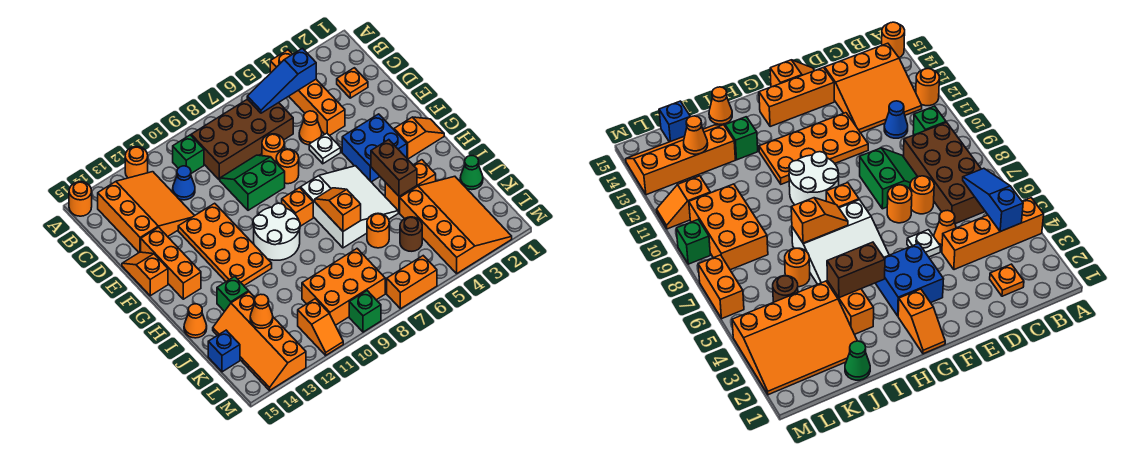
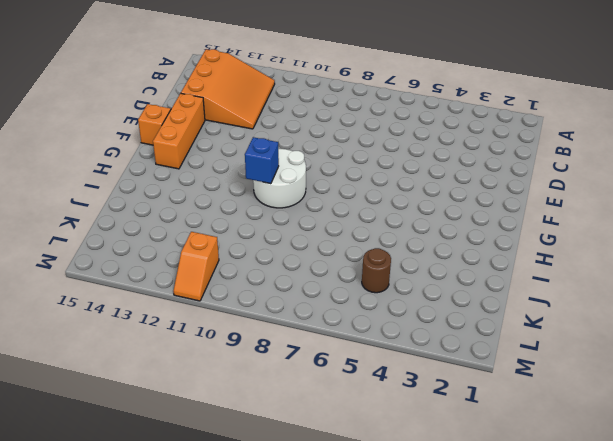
blue 1x1 brick [245,137,279,184] -> blue 1x1 brick moved to [208,330,240,372]
none -> orange 1x4 brick [270,50,345,136]
none -> orange 1x1 round brick [125,147,148,178]
none -> orange 1x1 round brick [69,182,92,216]
none -> brown 2x4 brick [191,99,293,180]

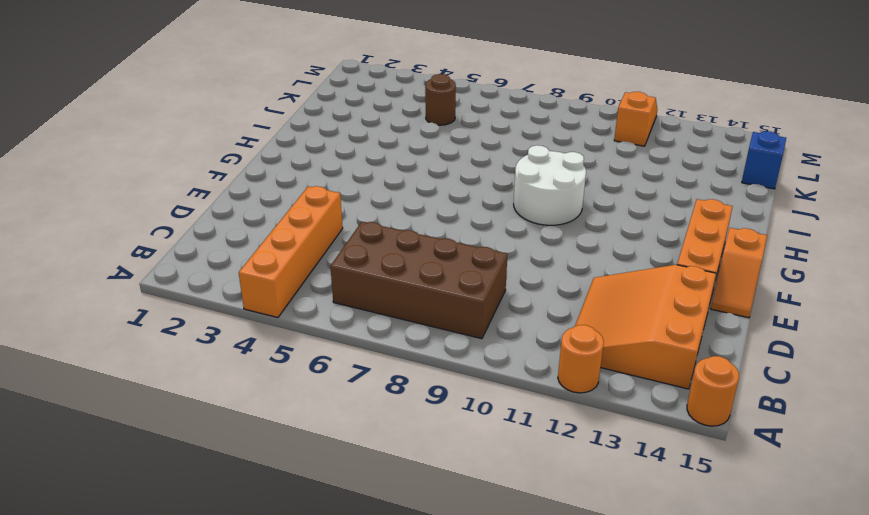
none -> green 1x1 brick [173,135,204,173]
none -> orange 1x1 plate [337,68,368,98]
none -> blue 1x1 cone [173,166,195,200]
none -> orange 1x1 cone [299,111,322,145]

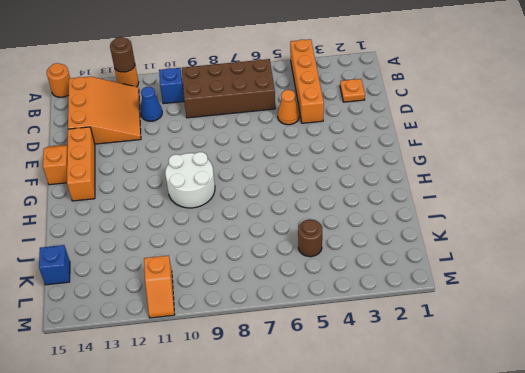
brown 1x1 round brick [110,37,135,72] -> none
blue 1x1 brick [159,68,184,104] -> green 1x1 brick [173,135,204,173]
none -> orange 1x1 round brick [262,134,284,162]
none -> green 2x2 slope [220,155,285,210]
none -> white 1x1 plate [309,133,341,164]
none -> orange 1x1 round brick [276,149,299,184]

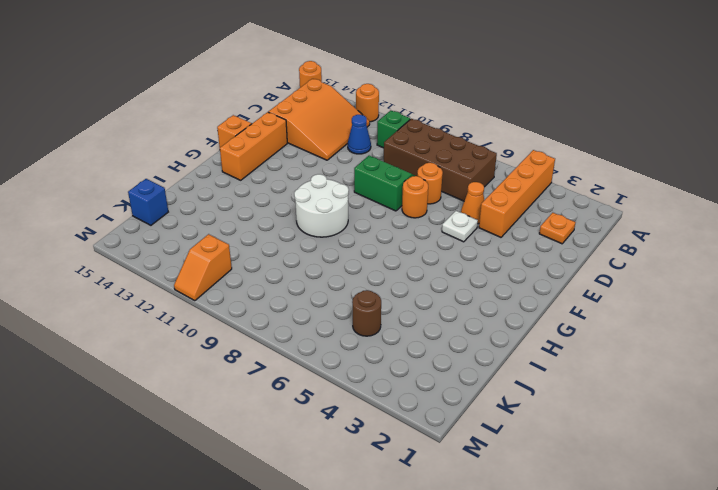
none -> orange 2x4 plate [178,203,272,285]
none -> blue 2x2 brick [342,114,407,182]
none -> orange 1x2 slope [394,117,444,159]
none -> white 3x3 slope [301,166,398,248]

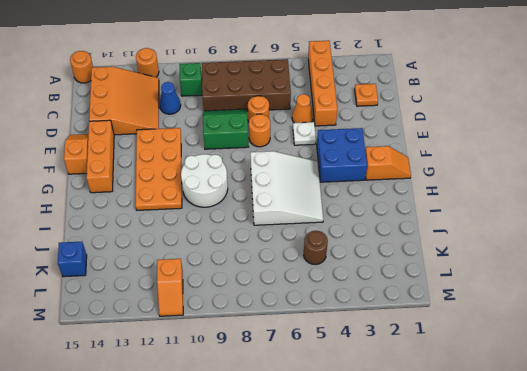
none -> orange 1x1 brick [282,188,313,226]
none -> orange 1x2 brick [385,160,436,213]
none -> green 1x1 brick [217,277,249,312]
none -> orange 1x1 cone [184,304,207,338]

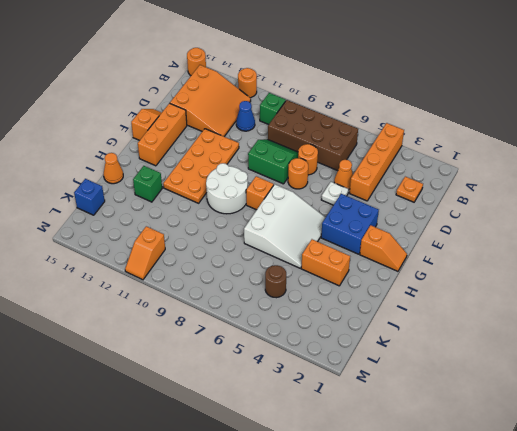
none -> green 1x1 cone [460,156,483,190]
none -> orange 3x4 slope [400,176,512,273]
none -> orange 1x1 round brick [367,213,389,248]
none -> orange 2x4 slope [213,292,306,390]

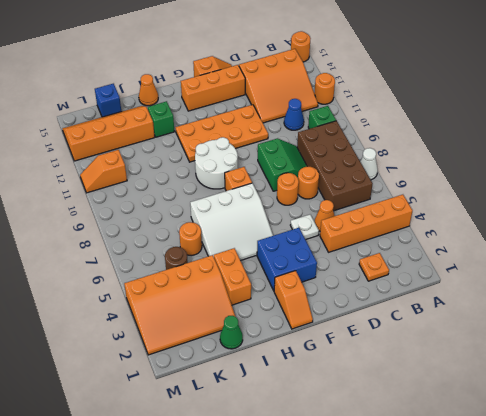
white 1x1 cone [360,148,378,180] -> none
none -> orange 2x3 brick [302,249,385,325]
none -> orange 1x2 brick [387,256,437,309]
none -> green 1x1 brick [349,291,381,332]
none -> blue 1x3 slope [247,48,316,113]

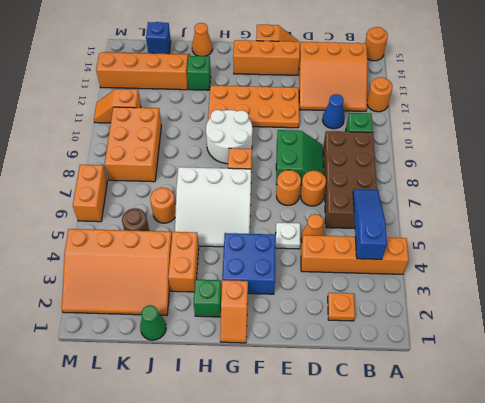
green 1x1 brick [194,280,222,317] -> green 1x1 brick moved to [349,291,381,332]
none -> brown 1x2 brick [371,140,417,196]
none -> orange 1x2 slope [315,188,361,231]
none -> orange 1x1 cone [250,294,273,328]

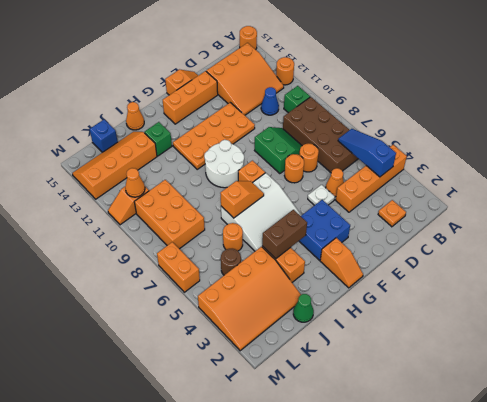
orange 1x1 cone [125,168,145,197] -> orange 1x1 cone moved to [250,294,273,328]
none -> green 1x1 brick [349,291,381,332]

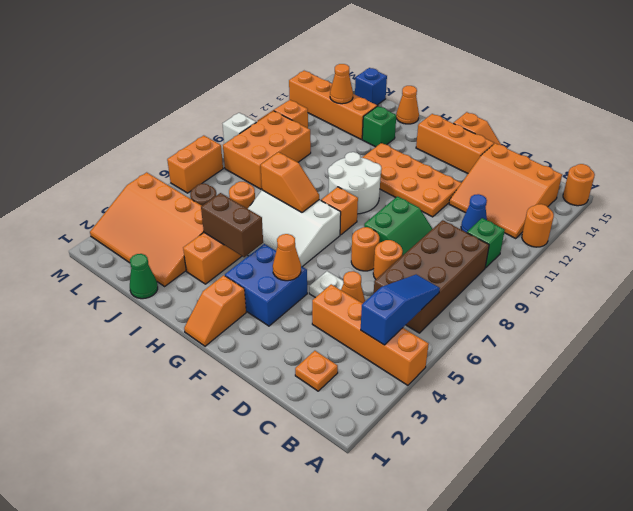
orange 1x1 cone [273,234,301,281] -> none
white 1x1 brick [223,113,256,144] -> green 1x1 brick [349,291,381,332]

